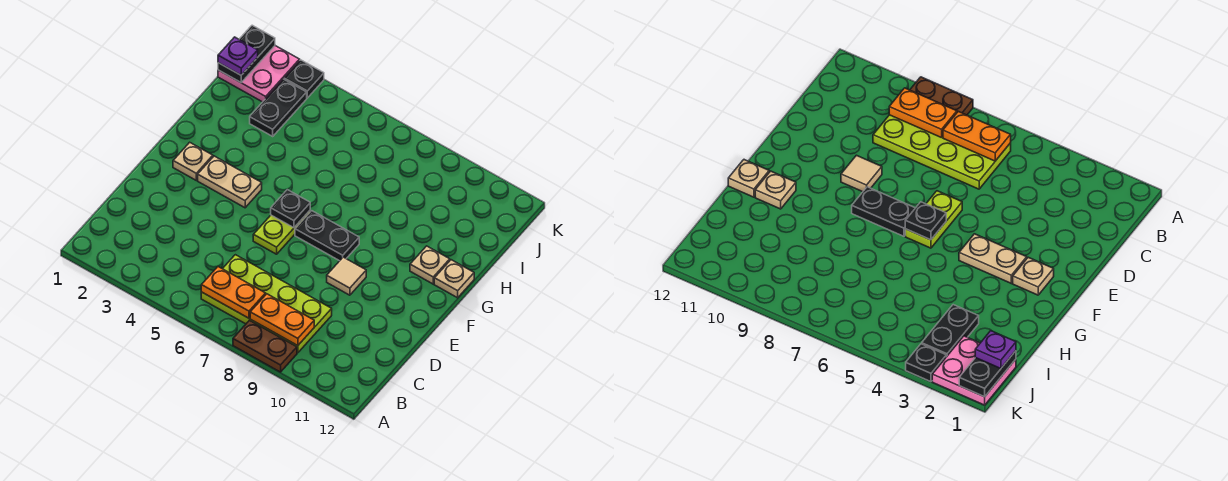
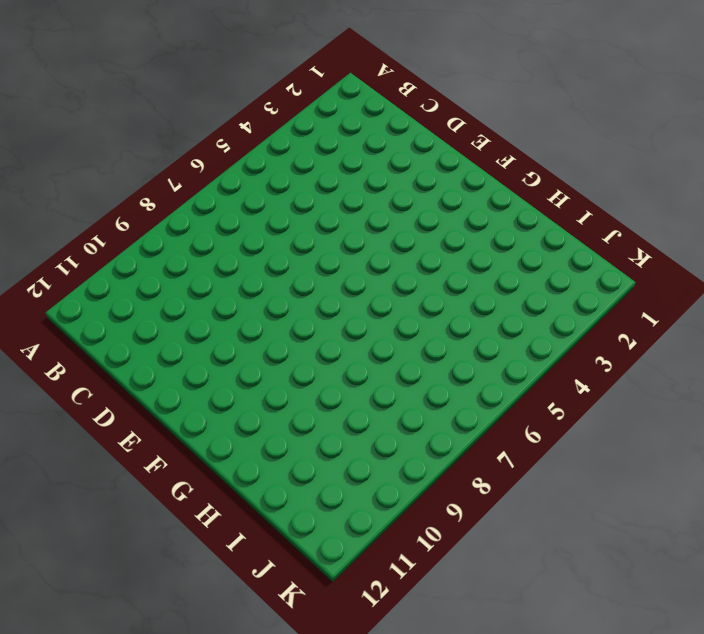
none -> brown 1x2 plate [233,320,297,372]
none -> lime 2x4 plate [201,255,332,353]
none -> lime 1x2 plate [253,211,310,254]

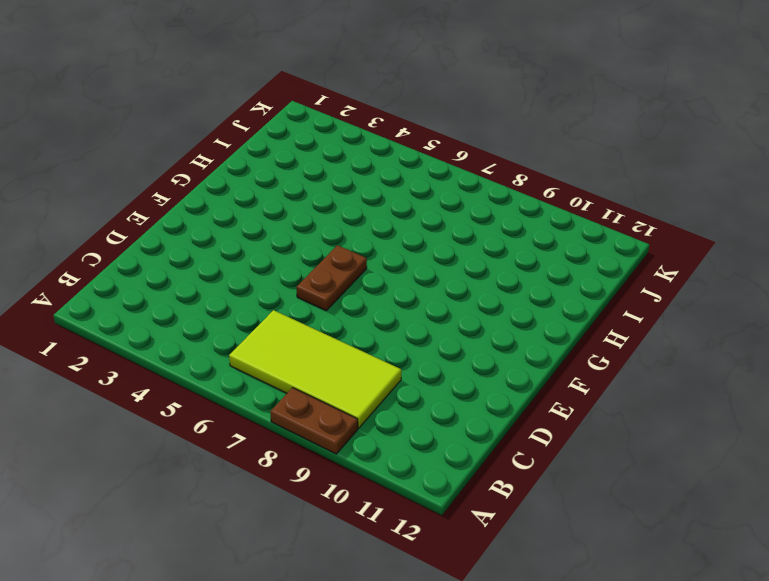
lime 2x4 tile [229,310,401,428] -> lime 2x4 plate [201,255,332,353]
brown 1x2 plate [296,245,367,310] -> lime 1x2 plate [253,211,310,254]
none -> tan 1x1 tile [327,257,366,295]
none -> tan 1x1 plate [173,142,213,180]
none -> tan 1x2 plate [198,156,262,208]

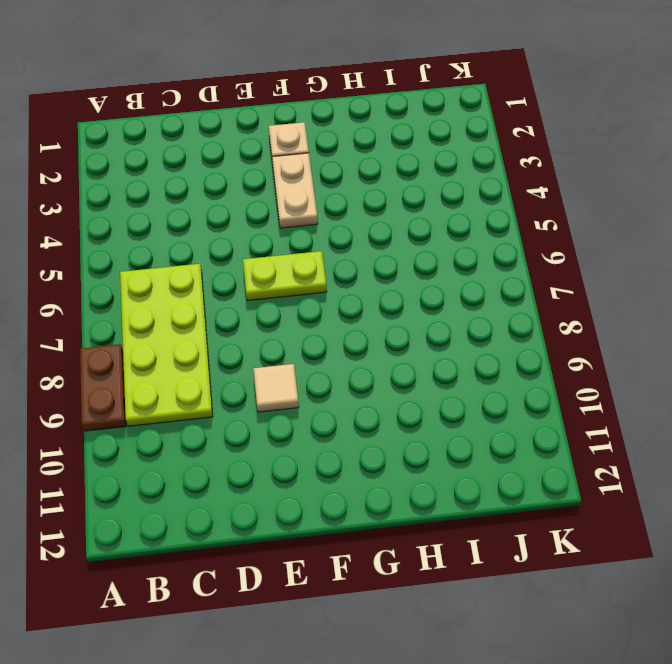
none -> black 1x2 plate [295,211,359,261]
none -> tan 1x1 plate [410,246,450,284]
none -> tan 1x1 plate [434,260,474,298]

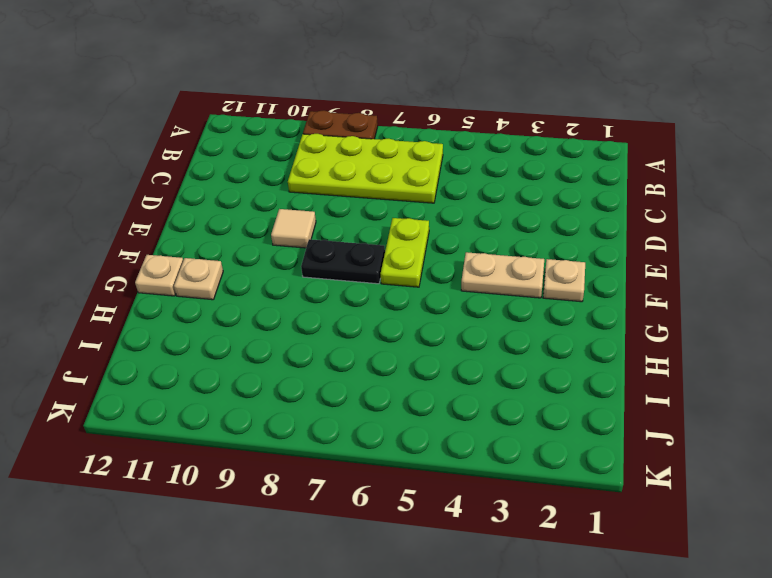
none -> black 1x2 plate [250,79,307,136]
none -> pink 2x2 plate [218,46,300,102]
none -> black 1x1 plate [284,60,324,98]

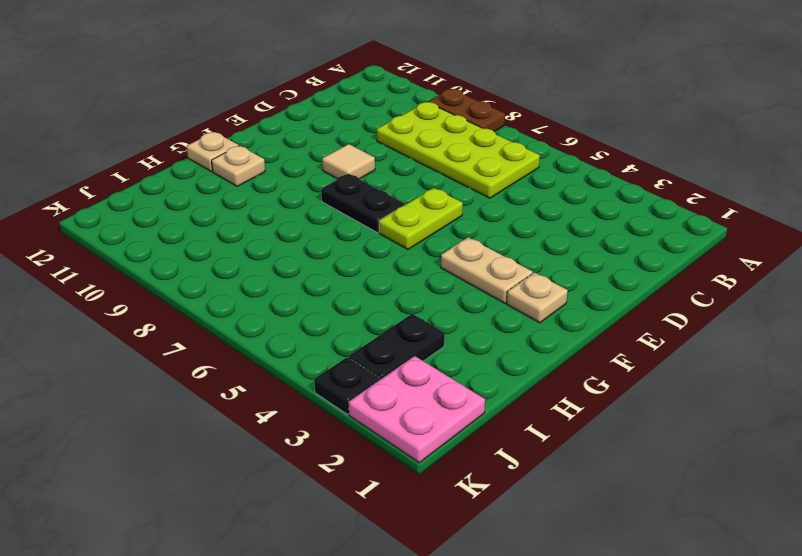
none -> orange 1x2 plate [201,267,266,318]
none -> orange 1x2 plate [250,294,314,346]
none -> black 1x1 plate [271,190,310,228]

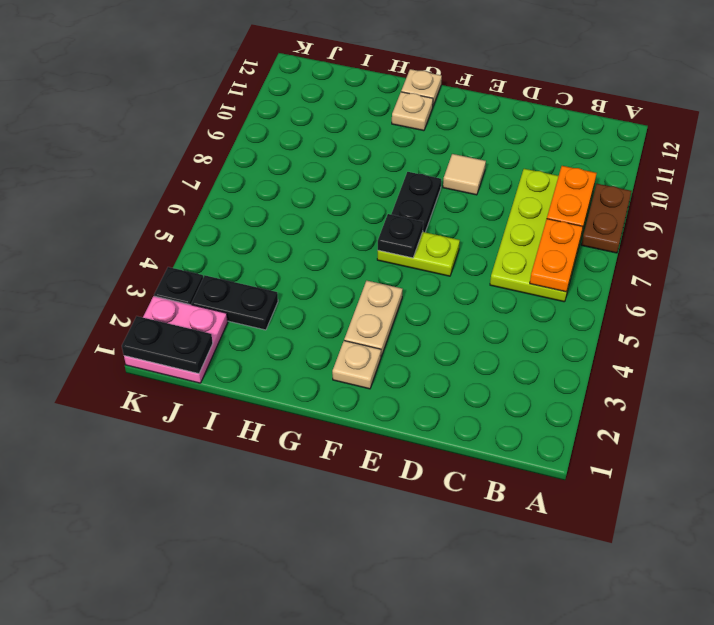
none -> purple 1x1 plate [218,37,258,75]

